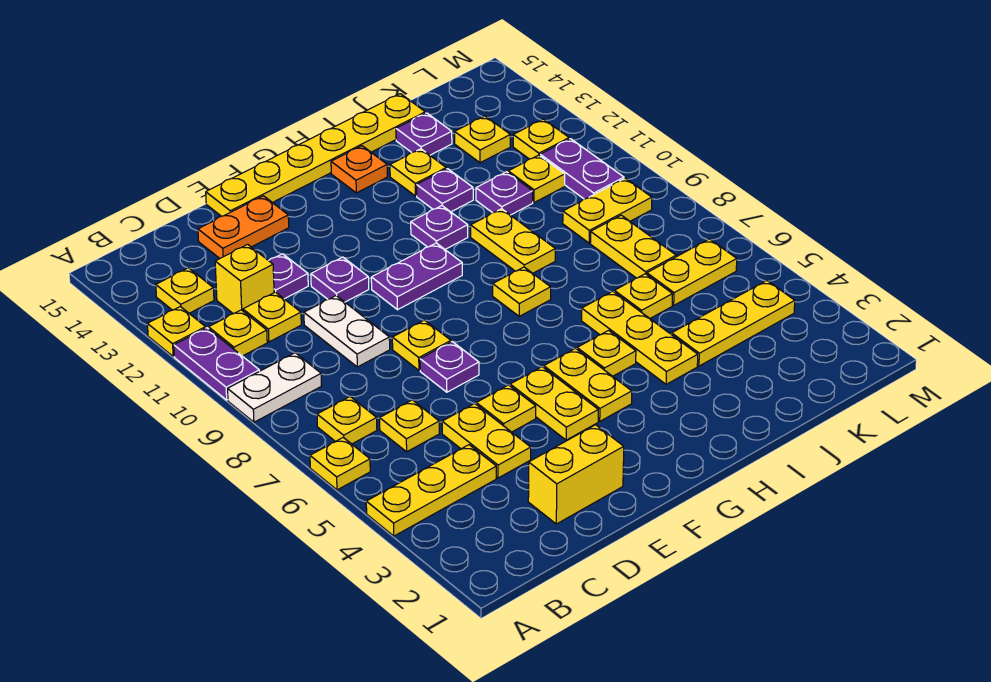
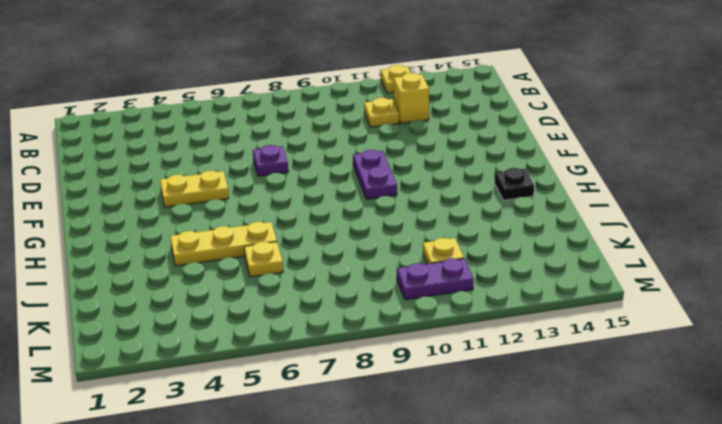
black 1x1 plate [494,168,534,200] -> orange 1x1 plate [331,146,387,193]
none -> yellow 1x3 plate [366,445,496,536]
none -> yellow 1x1 plate [310,437,370,490]
none -> white 1x2 plate [228,353,321,422]
none -> purple 1x2 plate [174,328,259,400]

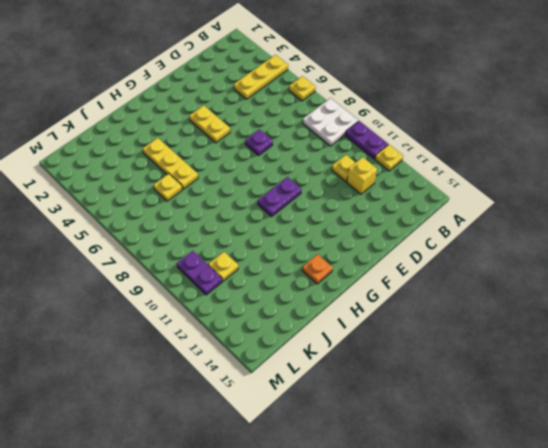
white 2x2 plate [303,98,358,146] -> white 1x2 plate [228,353,321,422]
none -> yellow 1x1 plate [317,397,377,444]
none -> yellow 1x1 plate [209,310,267,356]
none -> yellow 1x1 plate [156,268,214,313]
none -> yellow 1x1 plate [380,400,439,452]

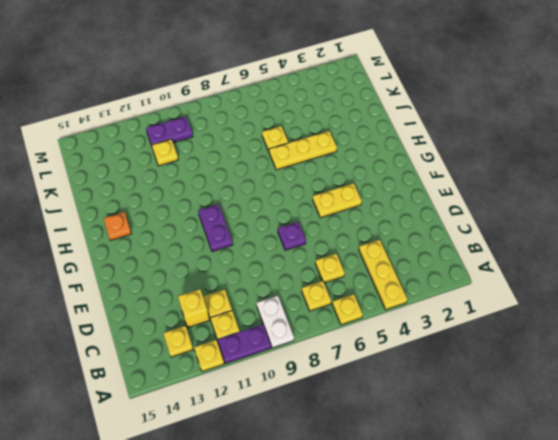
none -> yellow 1x2 brick [528,425,624,524]
none -> yellow 1x2 plate [442,404,531,478]
none -> white 1x2 plate [304,296,390,367]
none -> purple 1x1 plate [269,254,308,299]

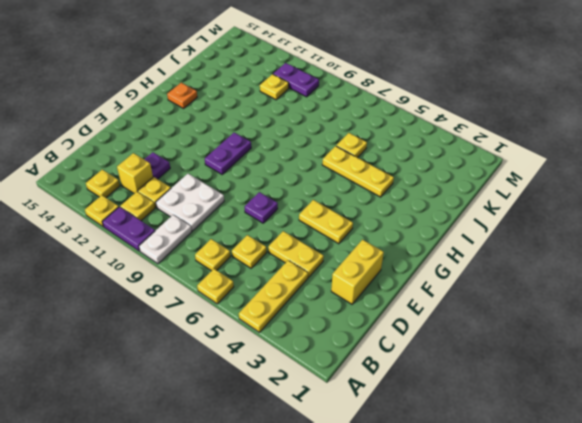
white 2x2 plate [156,174,224,231] -> white 1x2 plate [304,296,390,367]
none -> orange 1x2 plate [198,196,289,258]
none -> yellow 1x1 plate [476,385,536,432]
none -> yellow 1x1 plate [392,320,451,370]
none -> purple 1x1 plate [311,257,369,302]

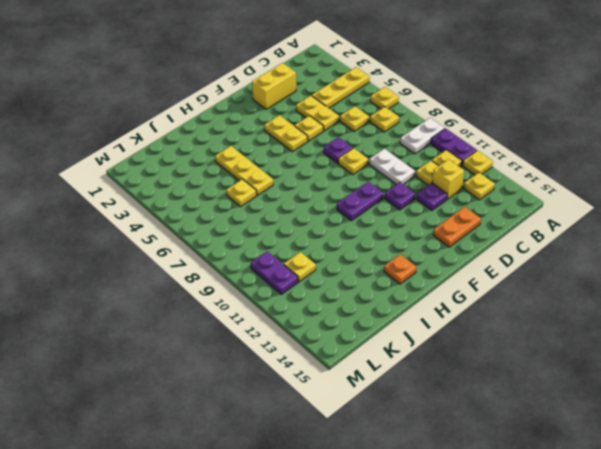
none -> yellow 1x6 plate [206,94,425,216]
none -> yellow 1x2 plate [544,349,632,421]
none -> yellow 1x1 plate [577,330,636,376]
none -> yellow 1x1 plate [493,267,551,316]

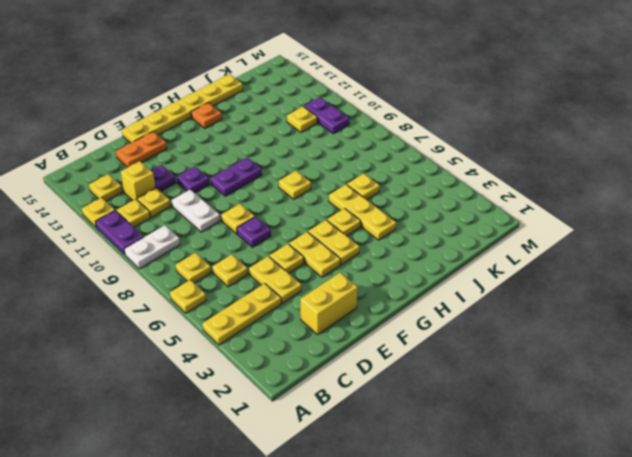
none -> purple 1x1 plate [411,206,468,249]
none -> yellow 1x2 plate [471,209,555,273]
none -> purple 1x1 plate [417,169,473,212]
none -> yellow 1x1 plate [390,149,446,196]

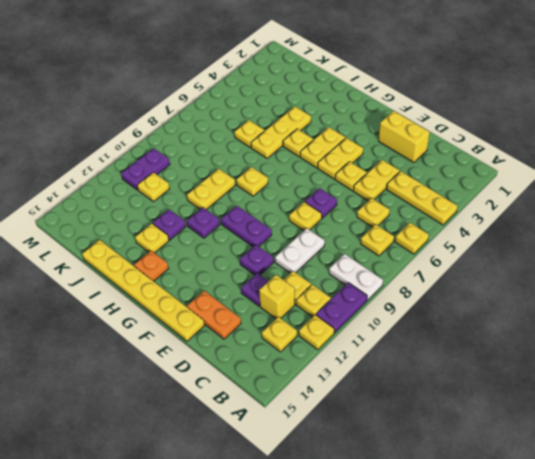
none -> yellow 1x3 plate [672,281,795,366]
none -> purple 1x1 plate [476,172,533,215]
none -> purple 1x1 plate [396,113,452,155]
none -> yellow 1x2 plate [647,239,737,305]

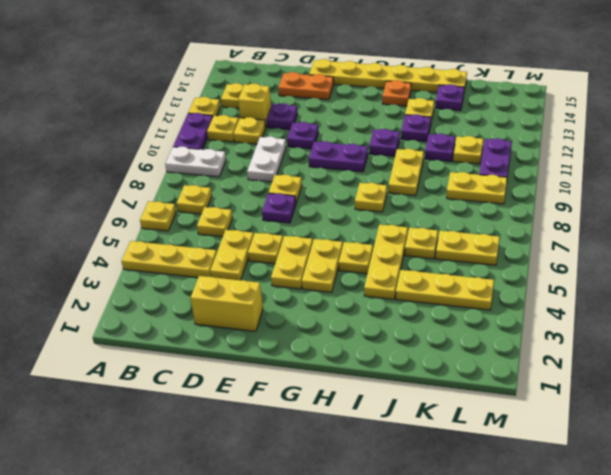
none -> yellow 1x2 plate [590,215,676,278]
none -> yellow 1x1 plate [455,116,510,163]
none -> yellow 1x1 plate [513,119,569,159]

